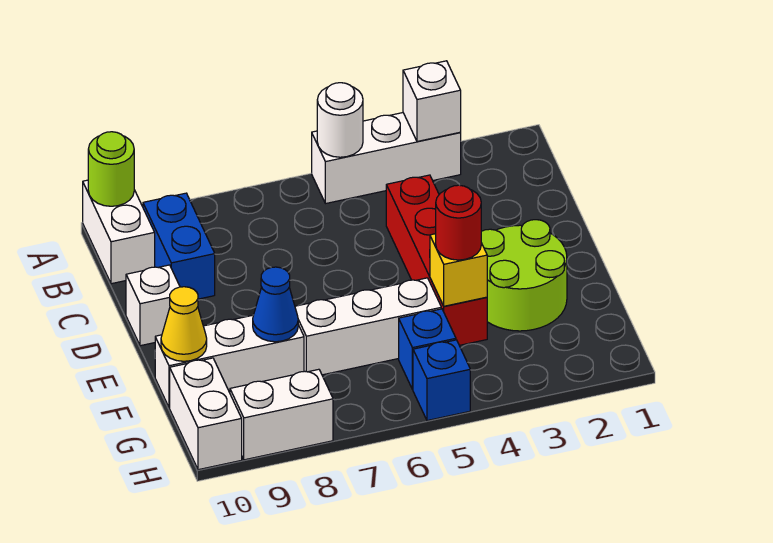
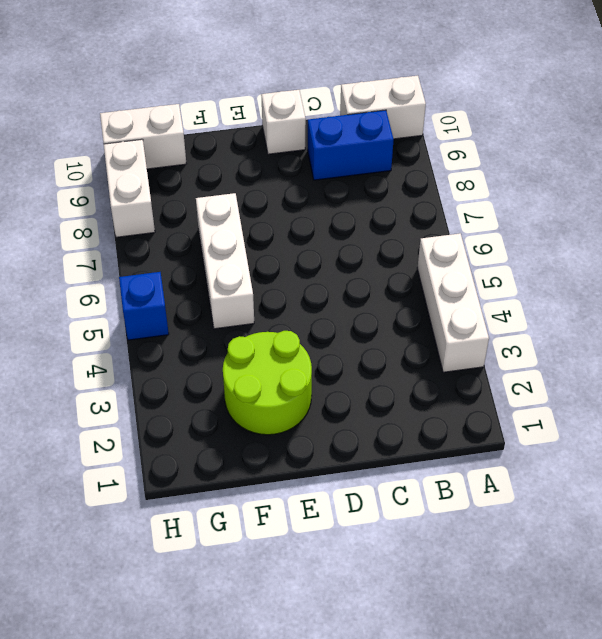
none -> red 1x4 brick [386,175,487,345]
none -> white 1x3 brick [155,315,304,408]
none -> blue 1x1 brick [399,309,456,390]

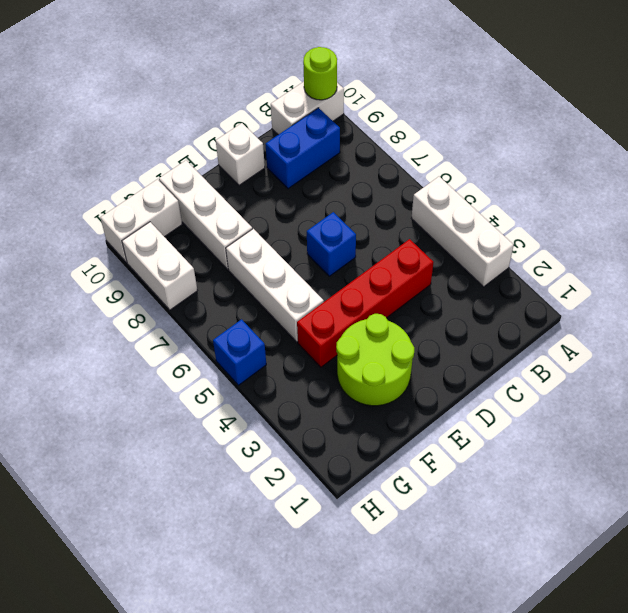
blue 1x1 brick [307,212,356,276] -> blue 1x1 brick moved to [399,309,456,390]
none -> white 1x1 brick [403,61,461,141]
none -> white 1x1 round brick [317,83,363,157]
none -> yellow 1x1 brick [430,234,487,306]

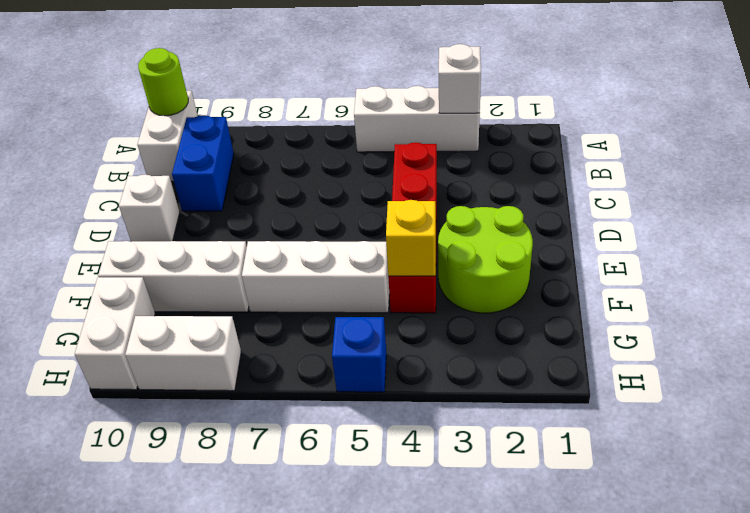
none -> blue 1x1 brick [399,309,456,390]
none -> white 1x1 round brick [317,83,363,157]
none -> blue 1x1 cone [253,267,298,342]

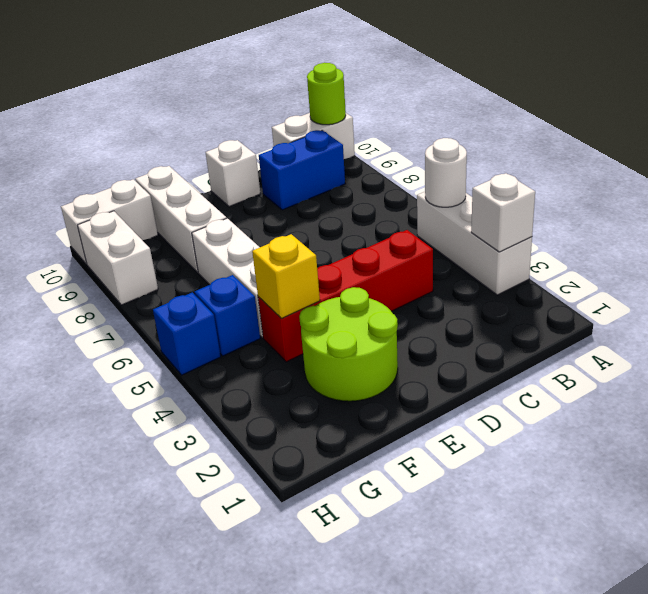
none -> blue 1x1 cone [253,267,298,342]
none -> yellow 1x1 cone [161,287,207,361]
none -> red 1x1 round brick [436,185,481,260]

